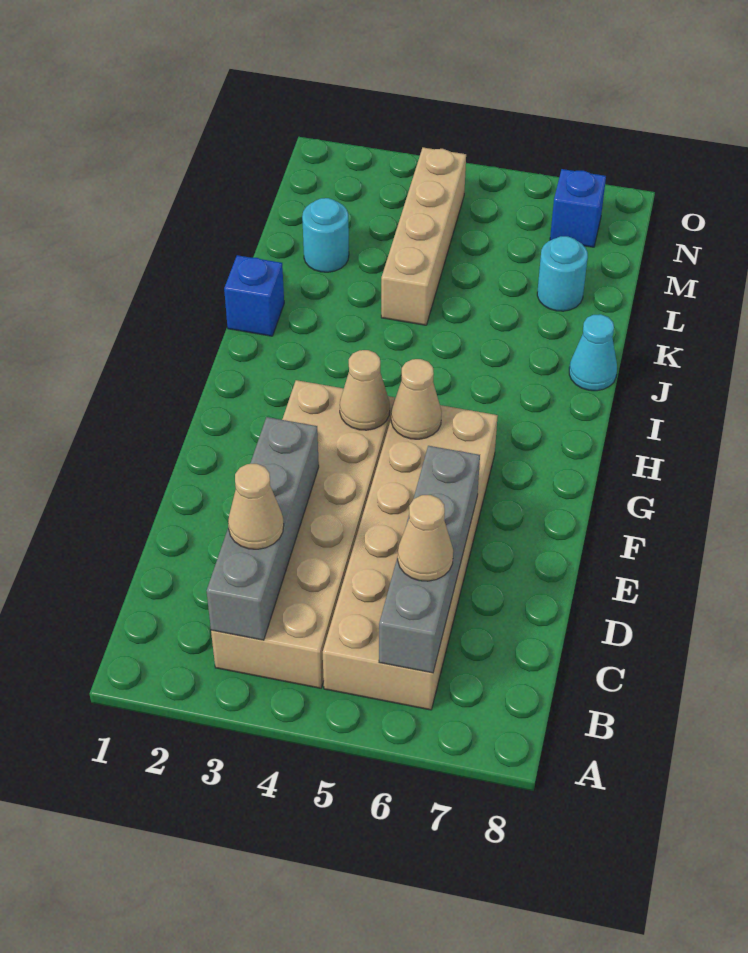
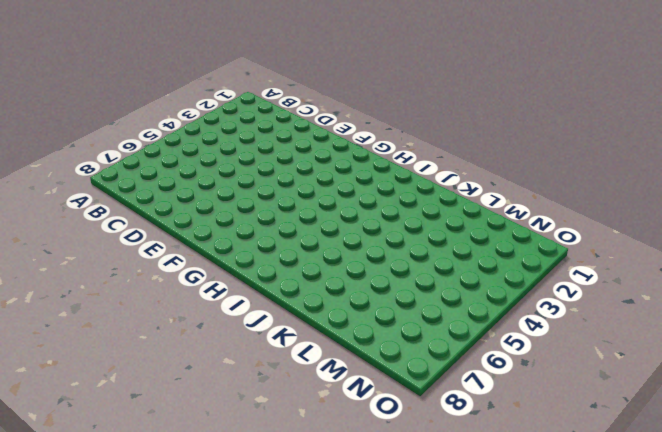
none -> tan 2x6 brick [211,380,395,688]
none -> tan 2x6 brick [323,405,498,710]
none -> blue 1x1 brick [224,255,284,336]

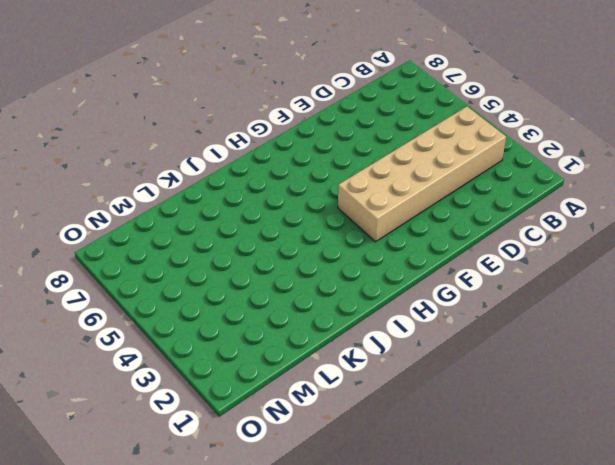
none -> tan 2x6 brick [323,405,498,710]
none -> blue 1x1 brick [224,255,284,336]
none -> cyan 1x1 cone [569,314,617,391]

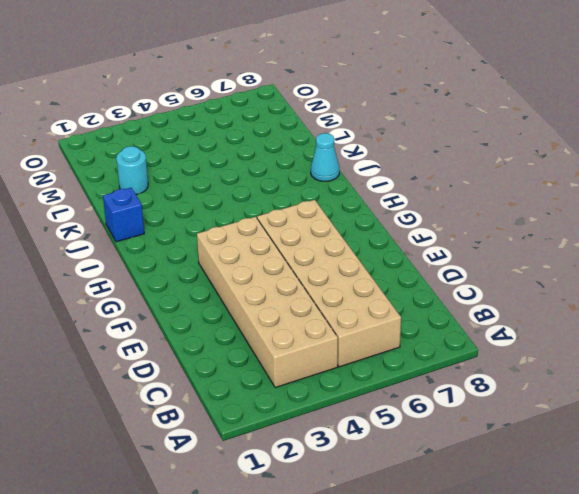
none -> tan 1x4 brick [381,148,466,325]
none -> cyan 1x1 round brick [537,236,588,311]
none -> blue 1x1 brick [550,169,606,247]

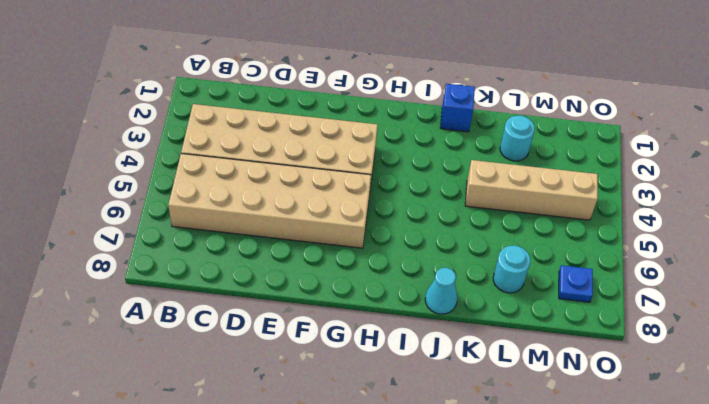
blue 1x1 plate [559,265,593,302] -> blue 1x1 brick [550,169,606,247]
none -> grey 1x4 brick [207,417,319,640]
none -> grey 1x4 brick [379,446,480,673]
none -> tan 1x1 cone [340,350,390,430]

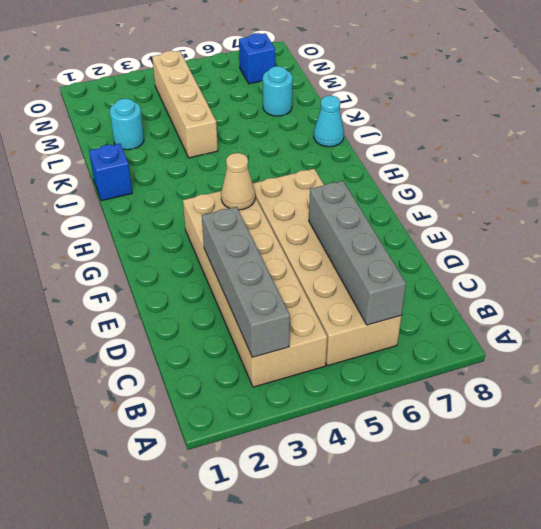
none -> tan 1x1 cone [391,359,442,439]
none -> tan 1x1 cone [228,464,284,549]
none -> tan 1x1 cone [398,495,453,581]

